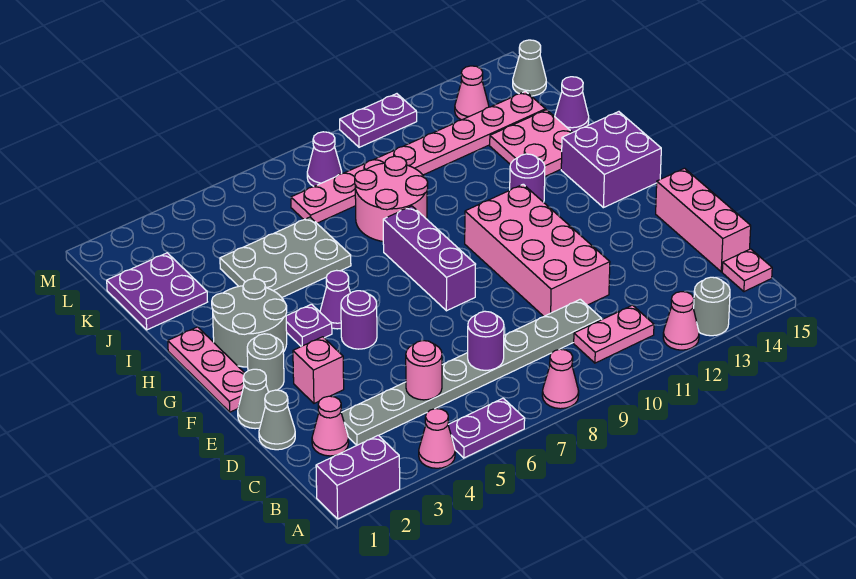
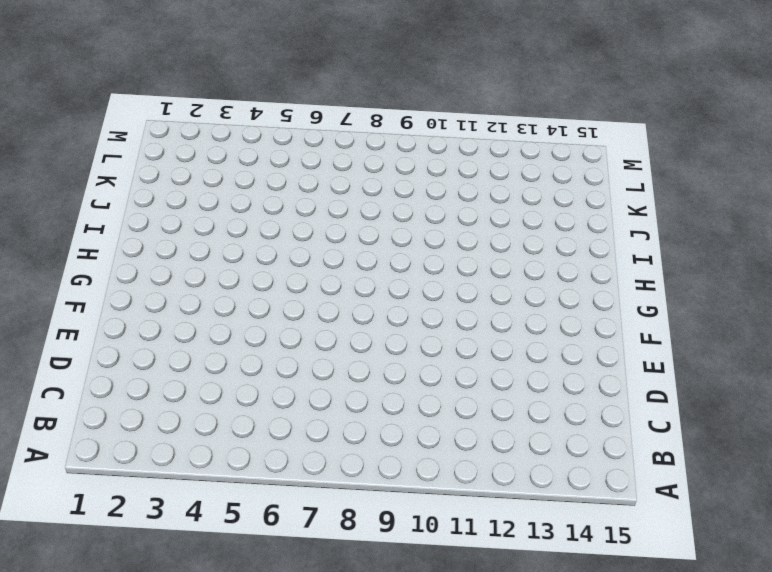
none -> purple 1x2 brick [316,435,400,519]
none -> pink 1x1 cone [419,409,455,468]
none -> purple 1x2 plate [448,398,525,458]
none -> pink 1x1 cone [542,349,579,409]

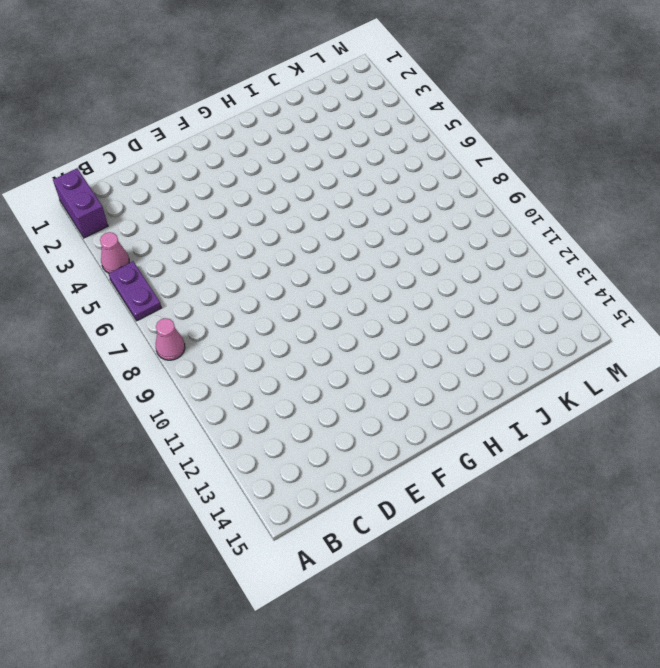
none -> pink 1x1 cone [663,292,699,350]
none -> grey 1x1 round brick [694,277,730,336]
none -> pink 1x2 plate [574,305,654,363]
none -> pink 1x1 plate [722,249,772,292]

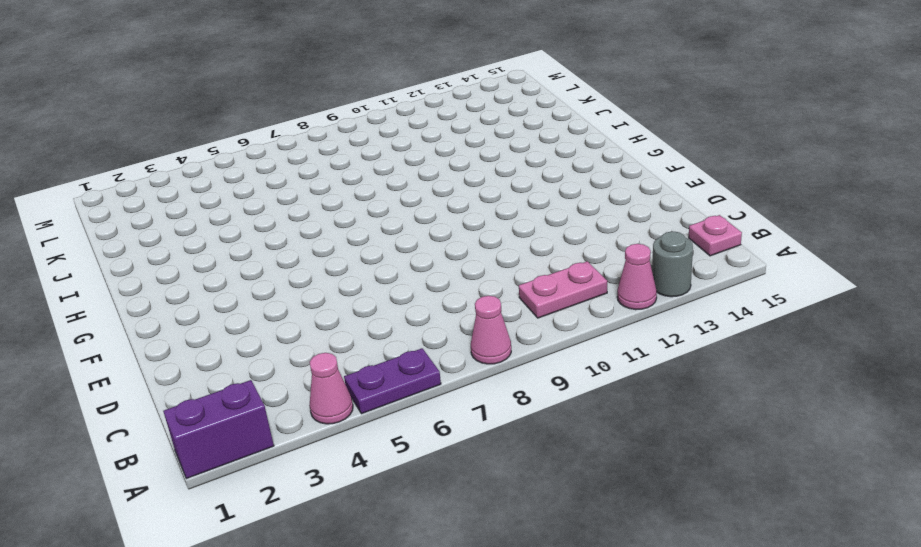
none -> pink 1x1 cone [312,396,349,456]
none -> grey 1x8 plate [341,299,602,445]
none -> pink 1x3 brick [656,168,751,272]
none -> grey 1x1 cone [259,390,295,450]

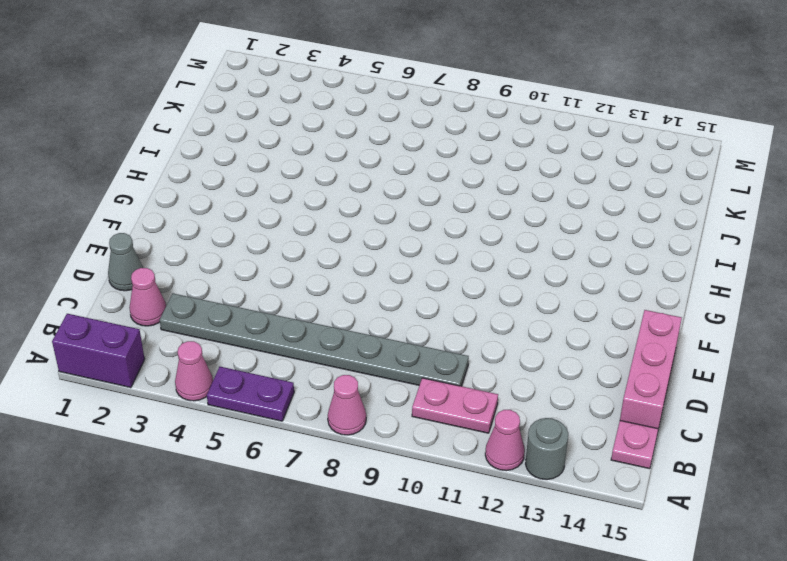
none -> pink 2x4 brick [465,184,610,316]
none -> grey 1x1 cone [238,369,268,429]
none -> pink 1x1 brick [293,337,344,403]
none -> pink 1x3 plate [168,327,245,412]

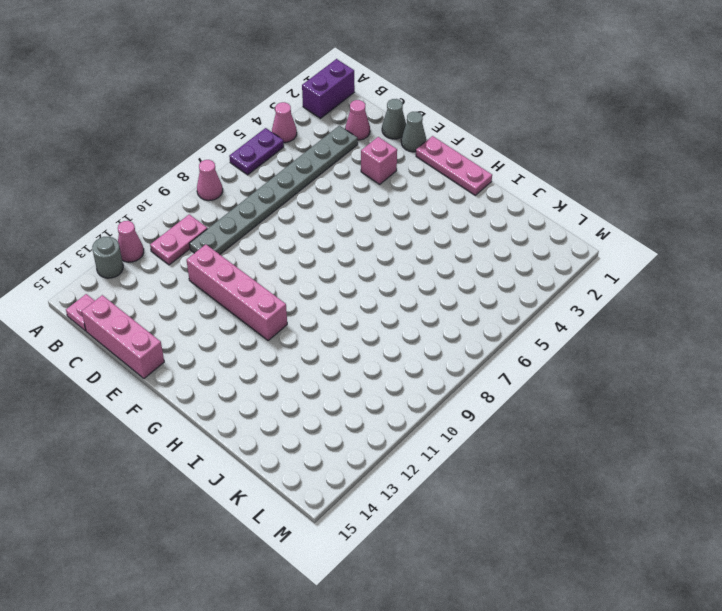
pink 1x4 brick [187,244,287,340] -> pink 2x4 brick [465,184,610,316]
none -> grey 1x1 round brick [247,334,284,392]
none -> purple 1x1 round brick [341,291,377,349]
none -> purple 1x3 brick [383,206,476,311]
none -> grey 2x2 round brick [212,279,287,367]

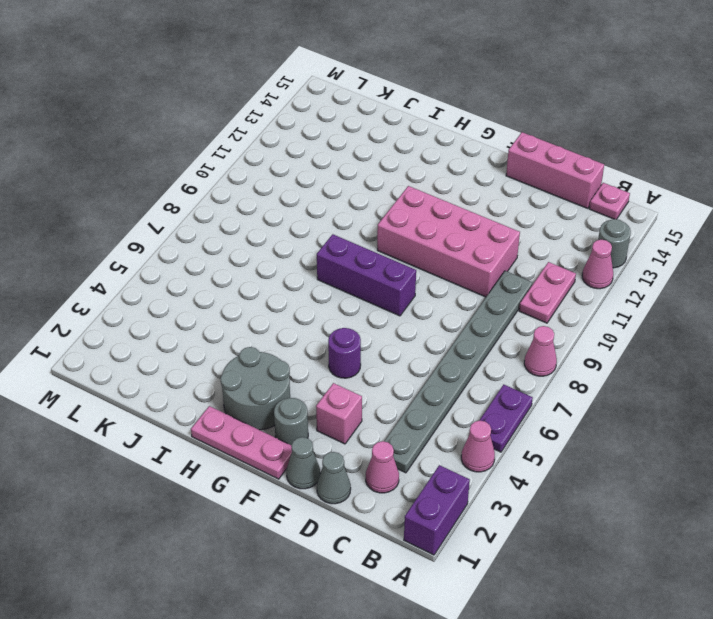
none -> purple 1x1 plate [286,304,332,347]
none -> purple 1x1 cone [320,270,350,329]
none -> purple 2x2 brick [561,112,661,208]
none -> purple 1x1 round brick [510,154,545,202]

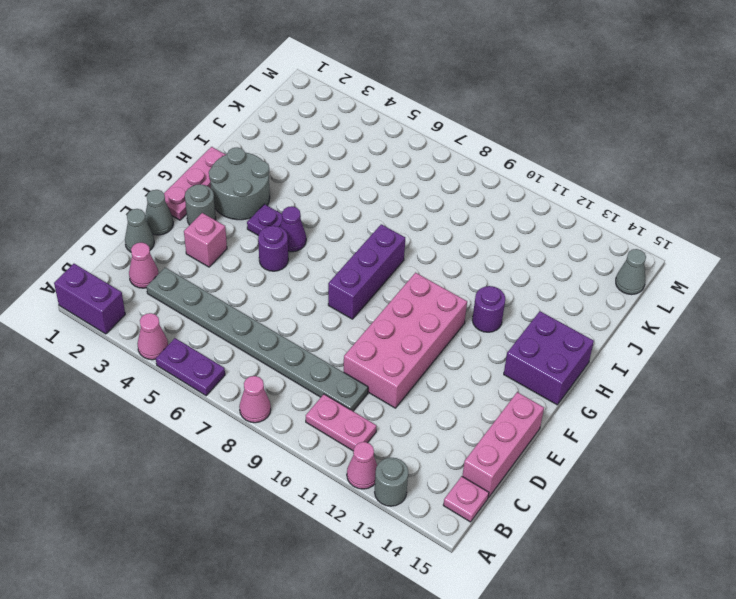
none -> grey 2x3 plate [220,217,351,297]
none -> pink 2x2 round brick [355,156,428,241]
none -> pink 2x2 plate [490,110,572,176]
none -> purple 2x2 plate [107,253,207,330]

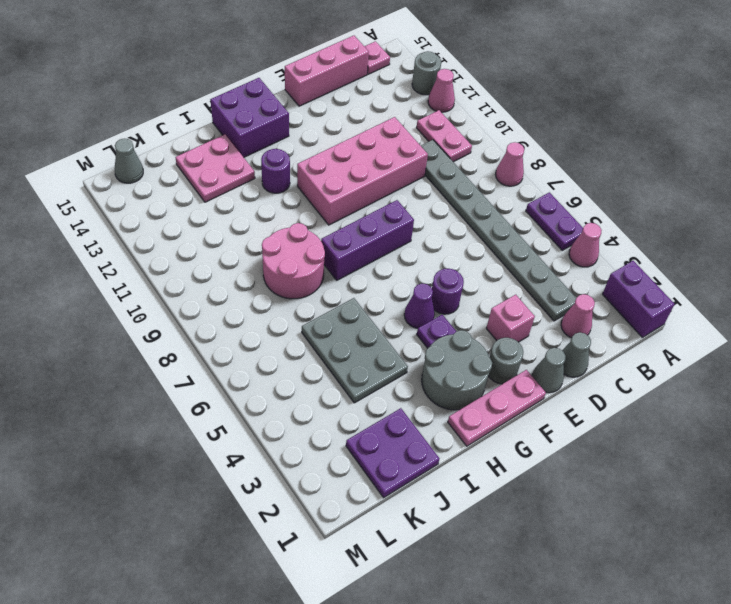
none -> purple 1x1 cone [555,77,589,132]
none -> pink 1x8 plate [291,91,546,223]
none -> purple 1x1 cone [307,132,342,186]
none -> pink 1x1 cone [455,66,489,120]

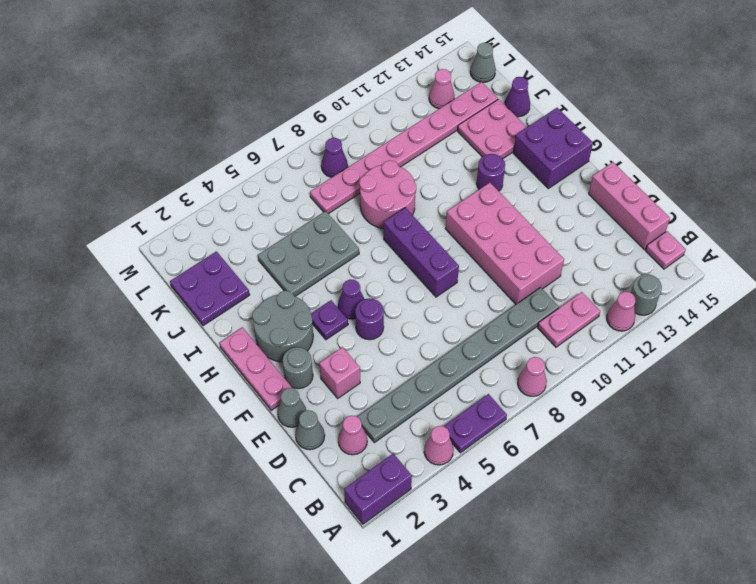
none -> purple 1x2 plate [340,94,417,147]
none -> pink 1x1 round brick [406,341,442,400]
none -> purple 1x1 round brick [468,311,504,370]

